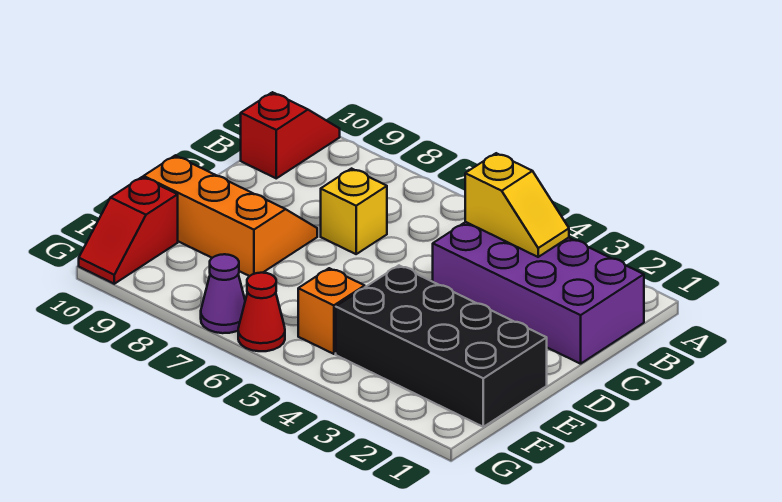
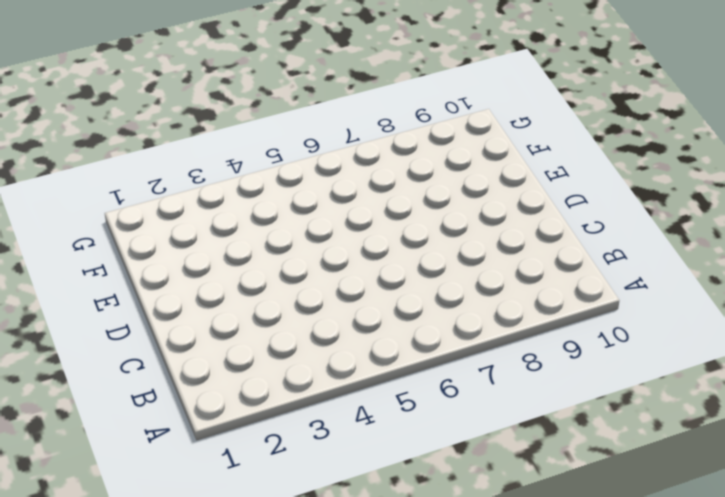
none -> red 1x2 slope [241,92,340,178]
none -> purple 2x4 brick [433,222,644,364]

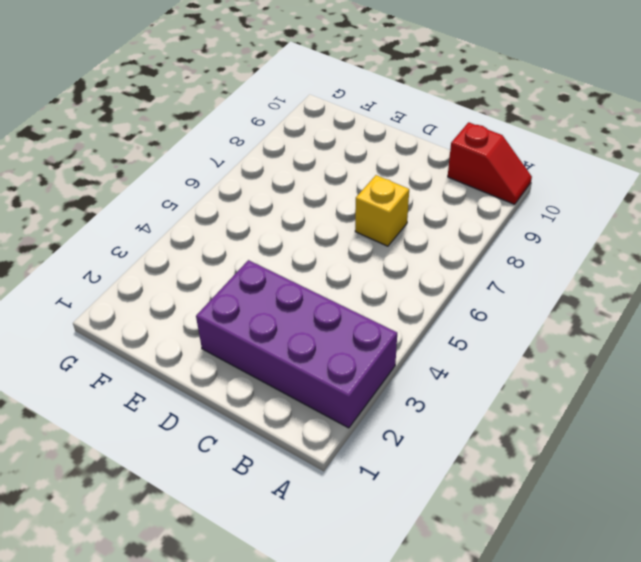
purple 2x4 brick [196,260,397,428] -> purple 2x4 brick turned to [433,222,644,364]
none -> orange 2x3 slope [144,155,317,276]
none -> black 2x4 brick [336,266,547,427]

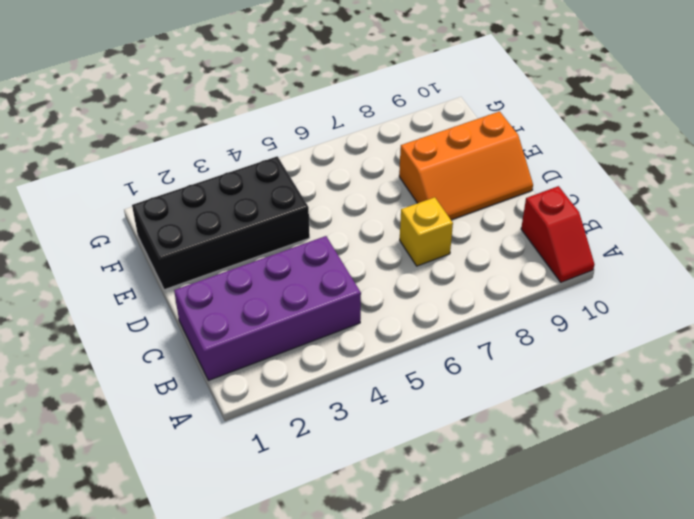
none -> orange 1x1 brick [298,268,365,354]
none -> red 1x2 slope [79,177,178,284]

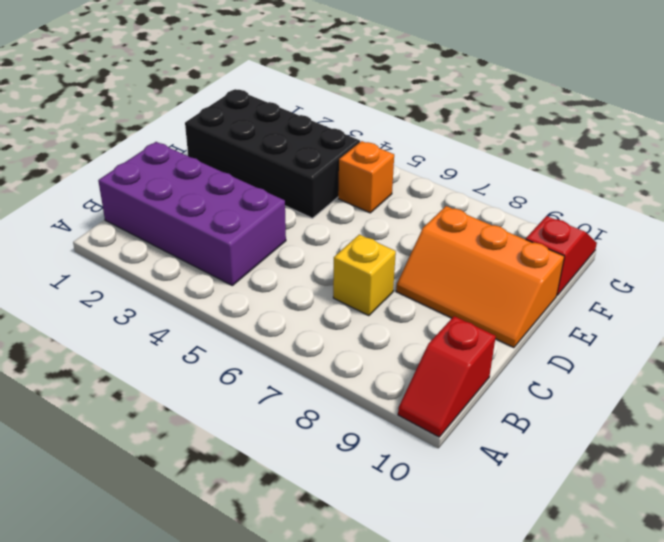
none -> red 1x1 cone [238,273,285,351]
none -> purple 1x1 cone [201,254,245,333]

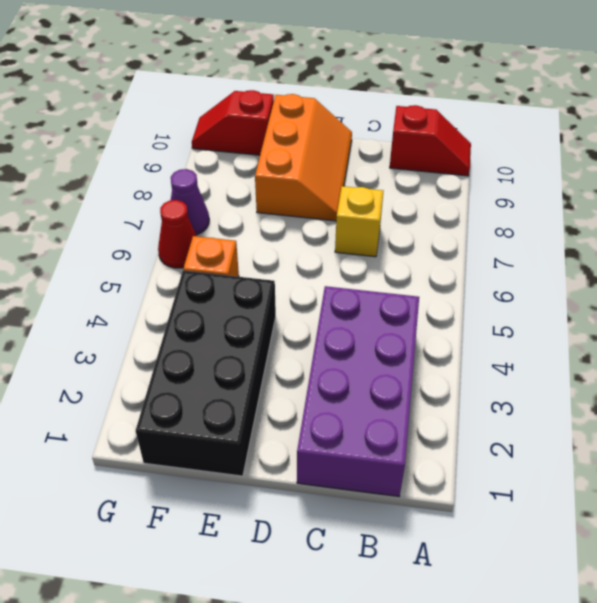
none -> yellow 1x2 slope [465,153,569,257]

